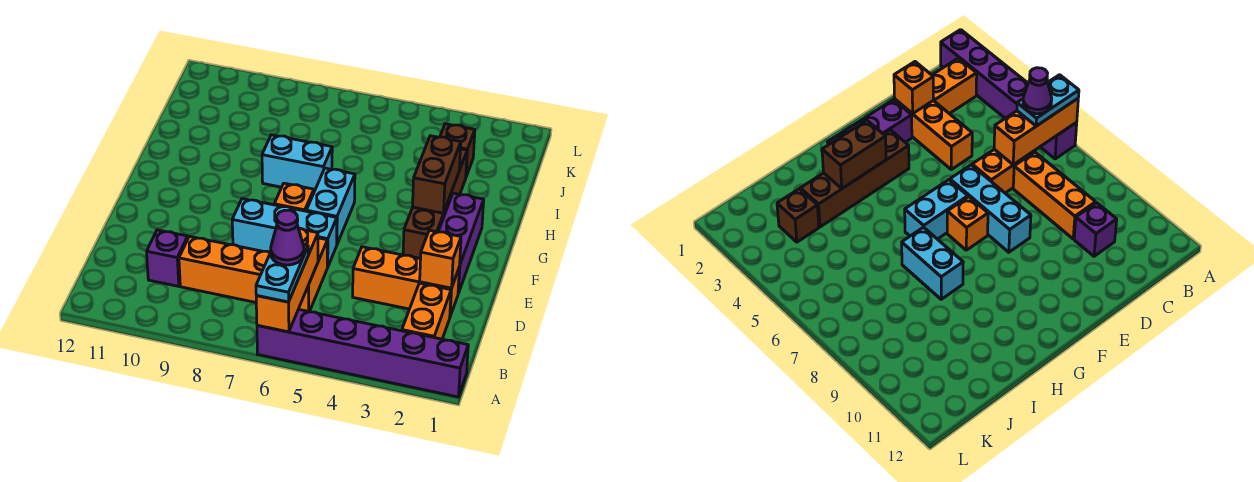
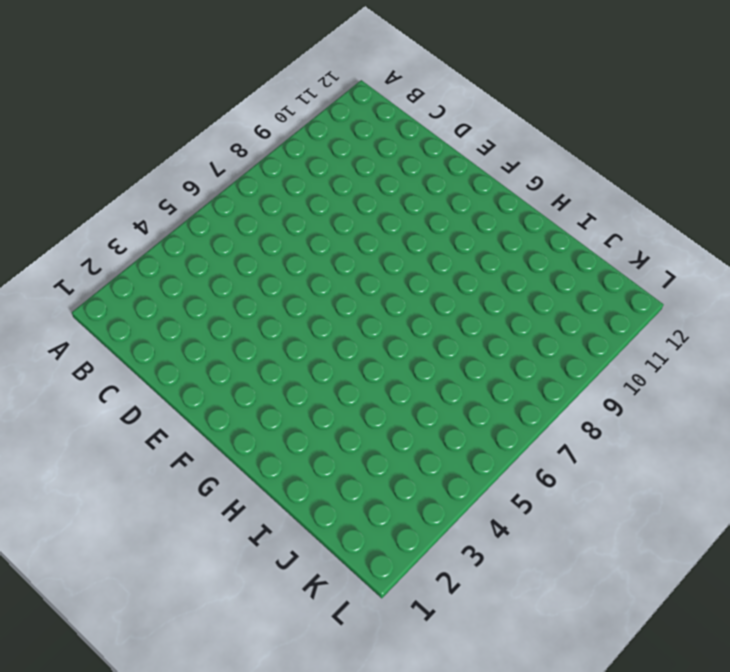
none -> purple 1x6 brick [257,309,468,397]
none -> orange 1x2 brick [402,283,451,339]
none -> orange 1x2 brick [299,238,327,312]

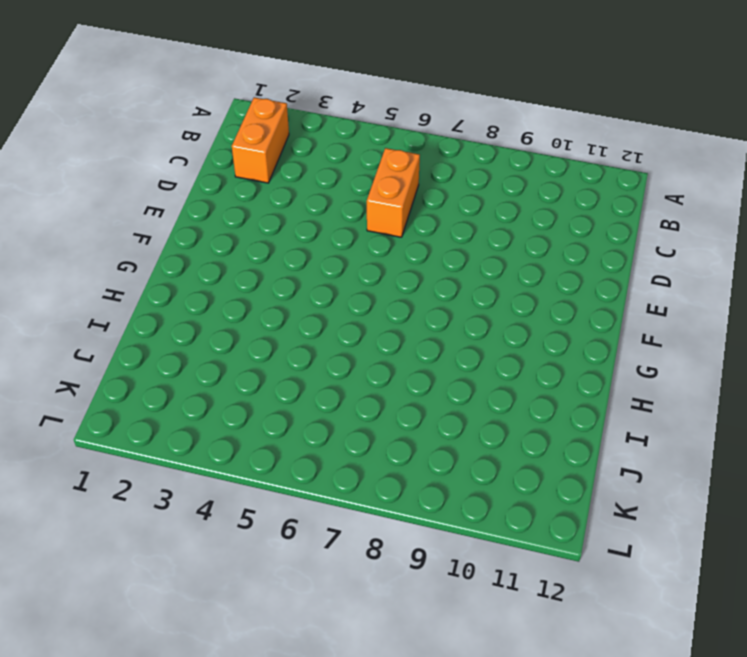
none -> purple 1x6 brick [257,309,468,397]
none -> orange 1x3 brick [179,236,270,302]
none -> purple 1x1 brick [147,230,188,286]

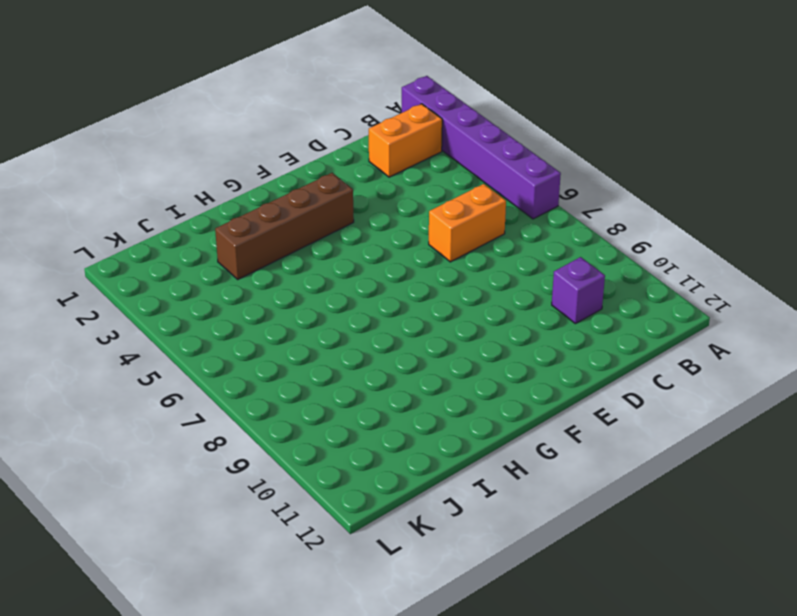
none -> orange 1x3 brick [179,236,270,302]
none -> orange 1x3 brick [353,247,459,316]
none -> purple 1x3 brick [438,193,484,293]

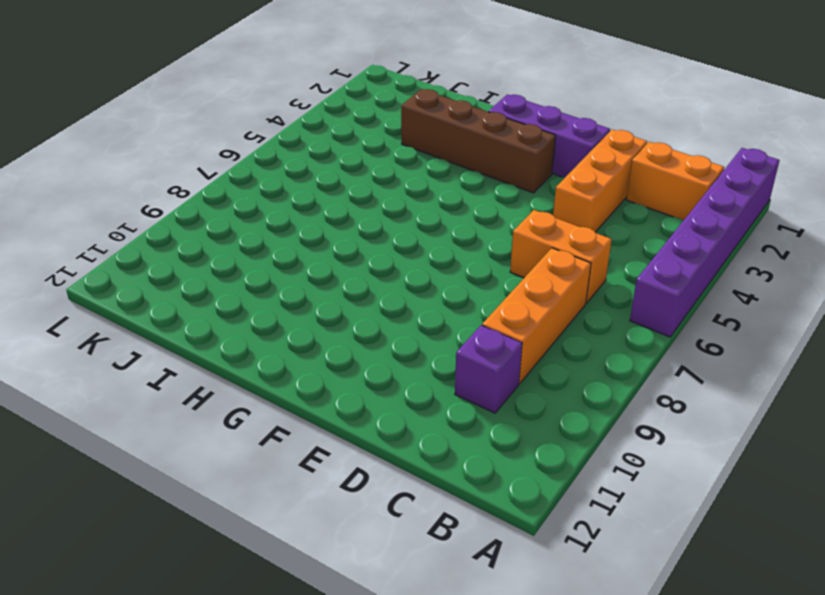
none -> cyan 1x3 brick [232,199,337,267]
none -> cyan 1x2 brick [306,168,355,244]
none -> orange 1x1 brick [274,183,314,211]

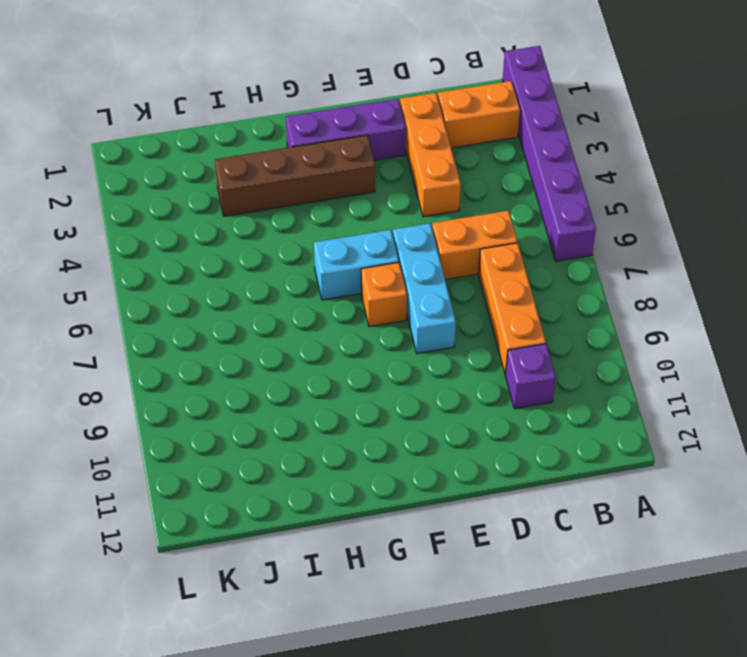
none -> cyan 1x2 brick [262,135,332,192]
none -> brown 1x1 brick [440,124,475,177]
none -> orange 1x3 brick [256,228,318,332]

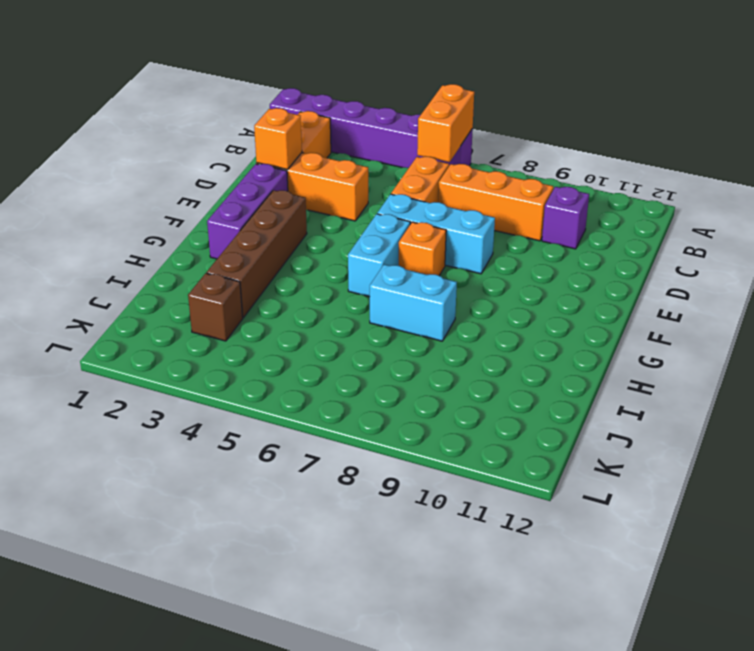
orange 1x2 brick [417,84,474,162] -> orange 1x3 brick [256,228,318,332]
none -> brown 1x2 brick [413,136,461,213]
none -> cyan 1x2 plate [256,245,308,302]
none -> purple 1x1 cone [270,210,304,265]

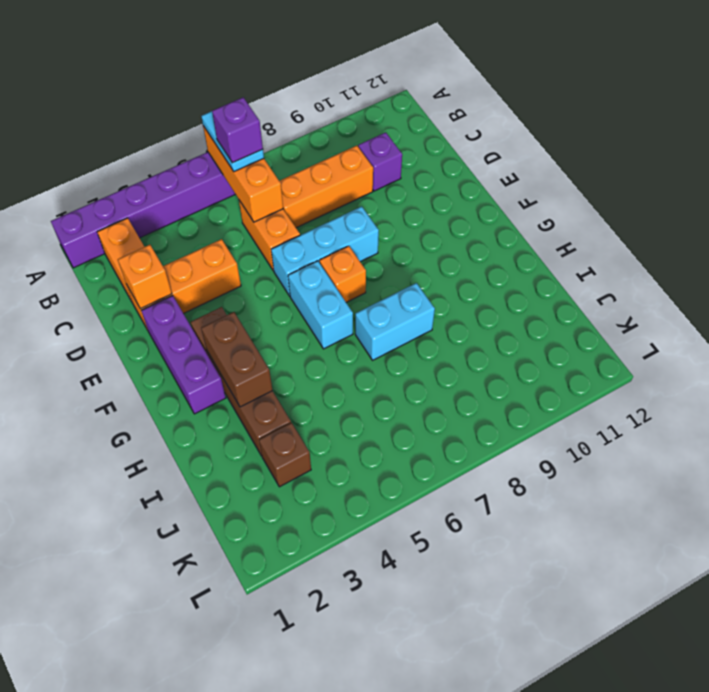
purple 1x1 brick [212,98,263,163] -> purple 1x1 cone [270,210,304,265]

